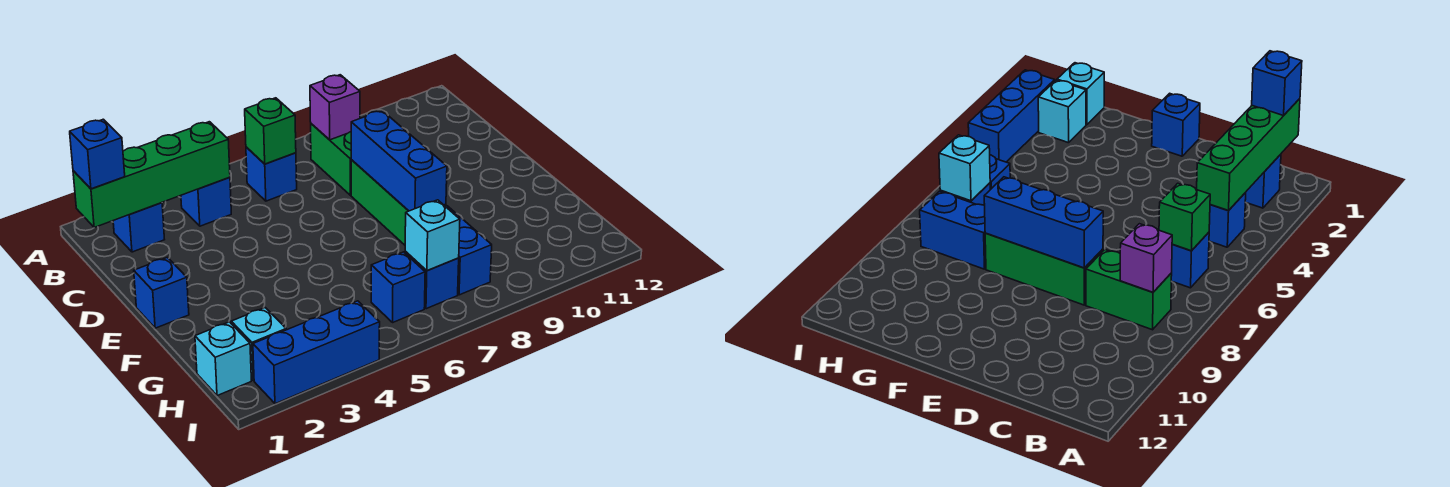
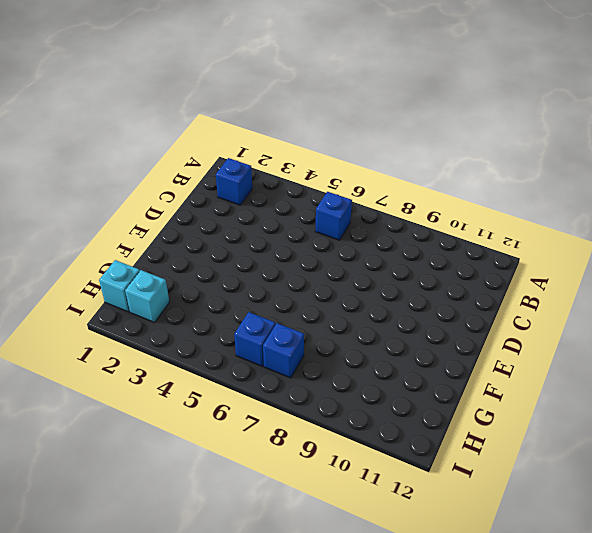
none -> blue 1x1 brick [181,177,231,226]
none -> green 1x2 brick [311,124,351,195]
none -> green 1x3 brick [351,160,446,245]

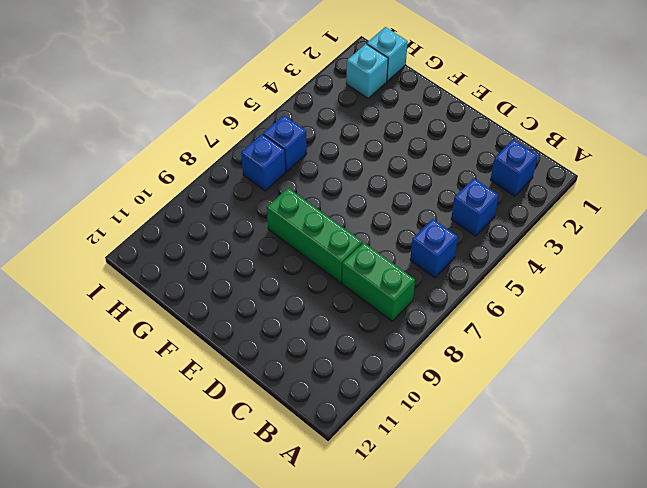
none -> blue 1x1 brick [134,257,189,328]
none -> blue 1x2 brick [445,206,492,295]
none -> blue 1x3 brick [253,301,380,404]

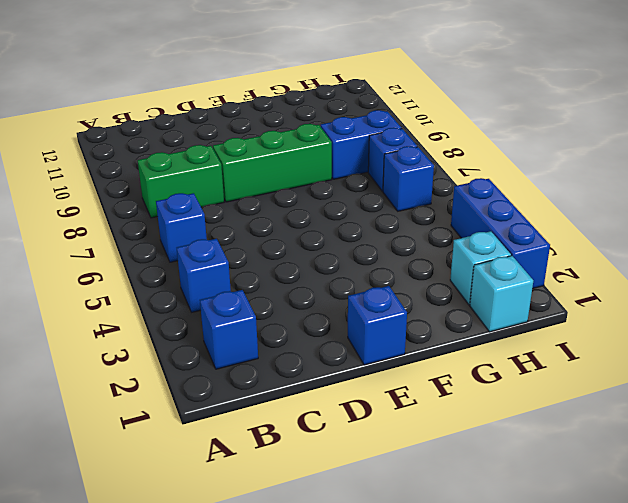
none -> green 1x4 brick [73,122,230,228]
none -> green 1x1 brick [245,98,296,164]
none -> purple 1x1 brick [310,75,360,140]

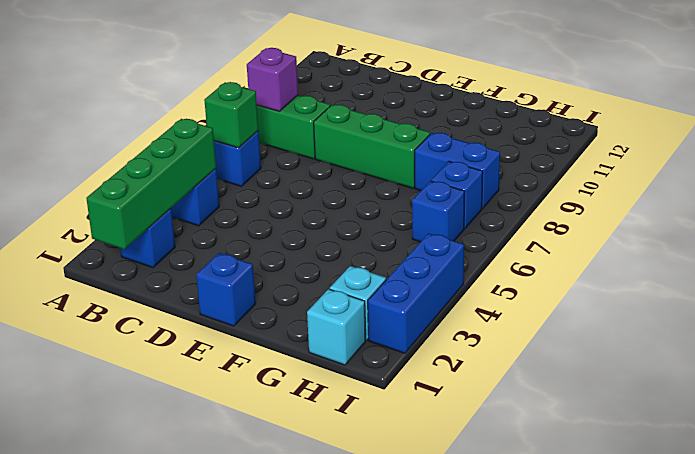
none -> blue 1x3 brick [351,111,447,211]
none -> cyan 1x1 brick [405,200,460,270]
none -> blue 1x1 brick [70,119,125,189]

